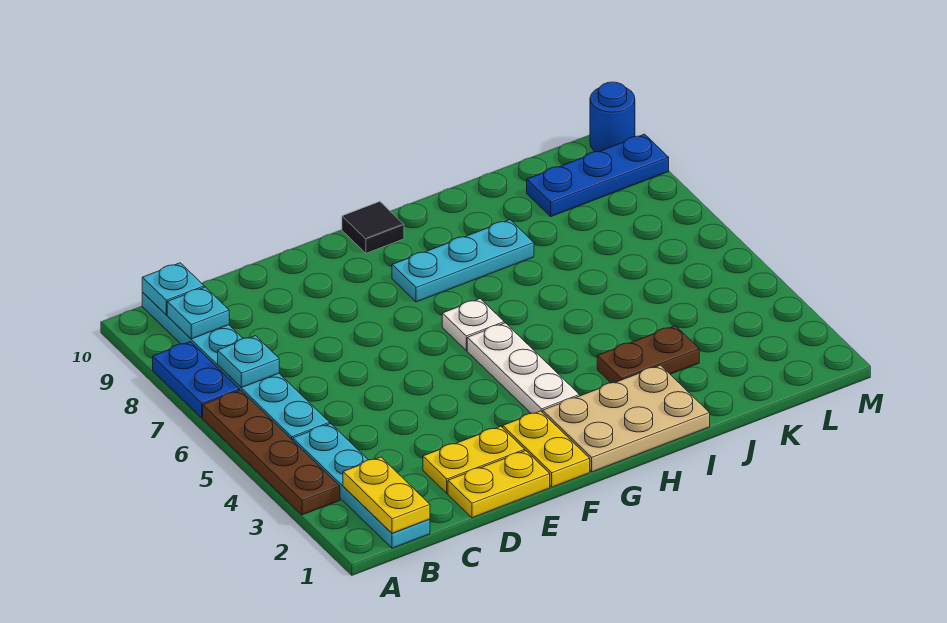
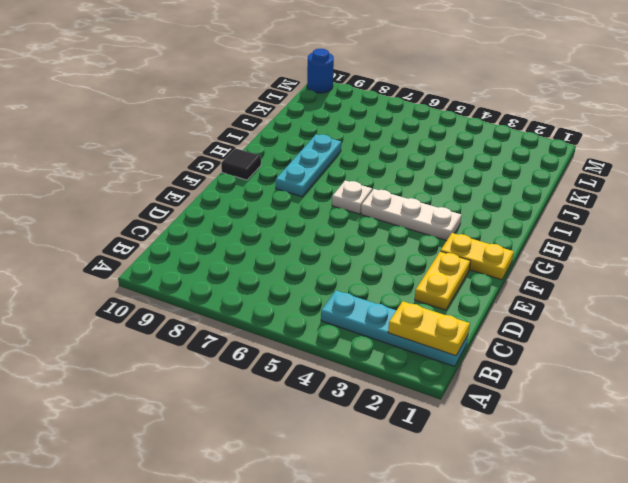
none -> brown 1x4 plate [203,390,340,515]
none -> blue 1x2 plate [153,342,240,418]
none -> cyan 1x6 plate [142,292,330,440]

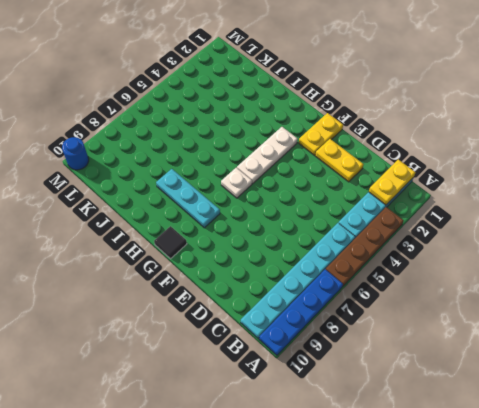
blue 1x4 plate [259,269,343,355] -> blue 1x2 plate [153,342,240,418]
none -> yellow 1x2 plate [448,451,550,518]
none -> tan 2x3 plate [543,365,710,472]
none -> brown 1x2 plate [597,326,699,383]

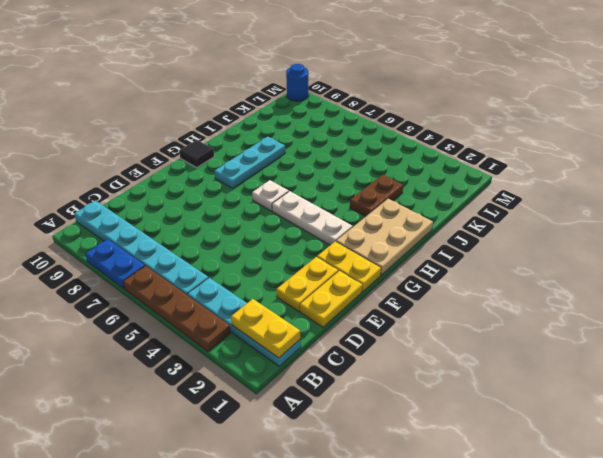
none -> blue 1x3 plate [527,134,669,216]
none -> cyan 1x1 plate [218,336,279,388]
none -> cyan 1x1 plate [167,287,229,339]

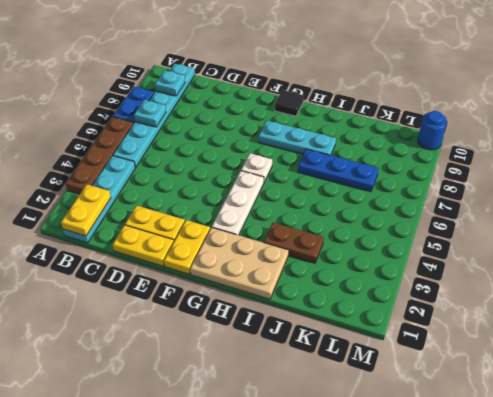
blue 1x3 plate [298,149,379,192] -> blue 1x3 plate moved to [527,134,669,216]
none -> cyan 1x1 plate [142,263,204,315]

